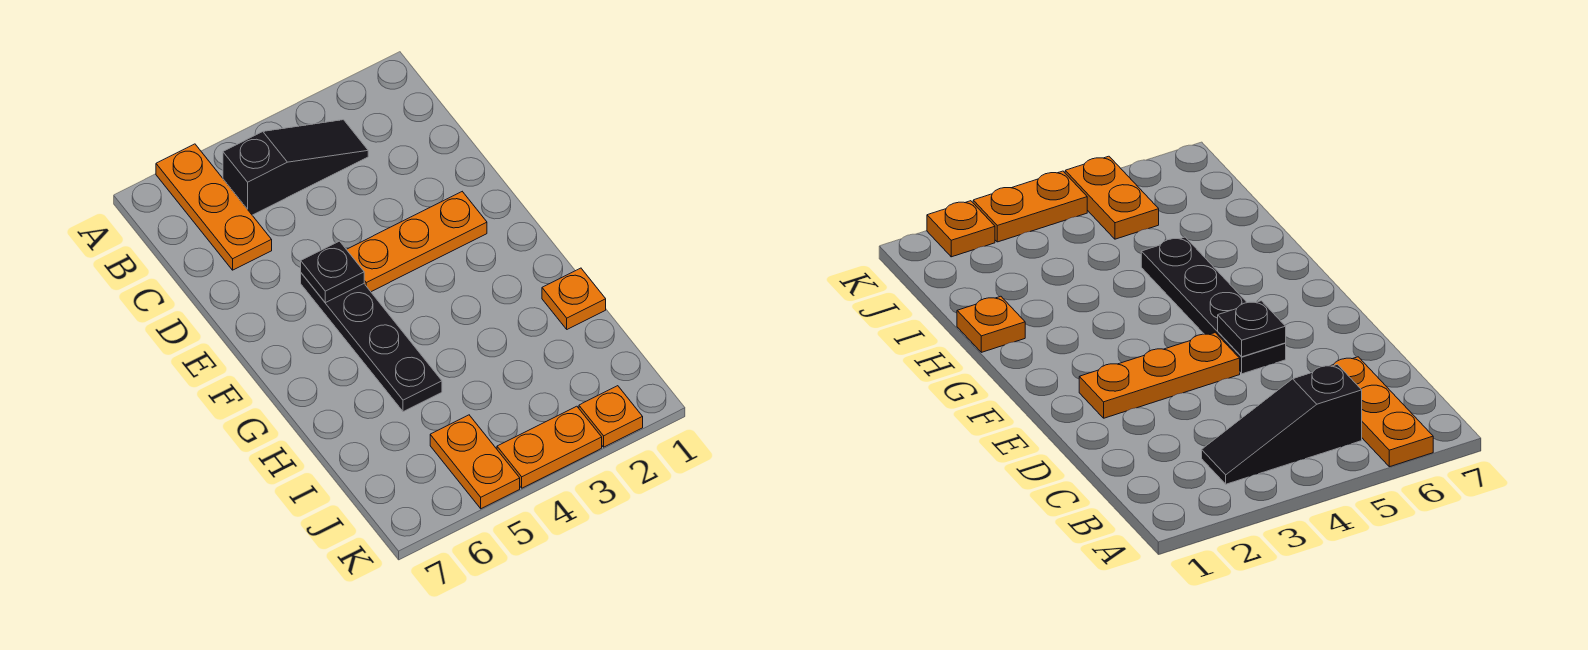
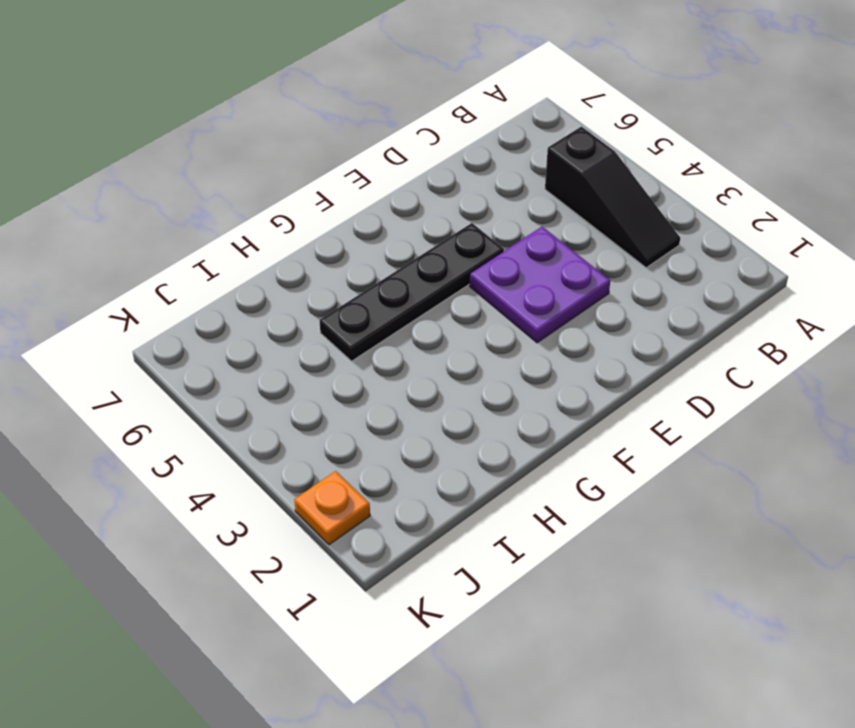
purple 2x2 plate [470,227,610,343] -> orange 1x3 plate [346,192,487,292]
none -> orange 1x3 plate [156,144,272,270]
none -> orange 1x1 plate [542,268,606,329]

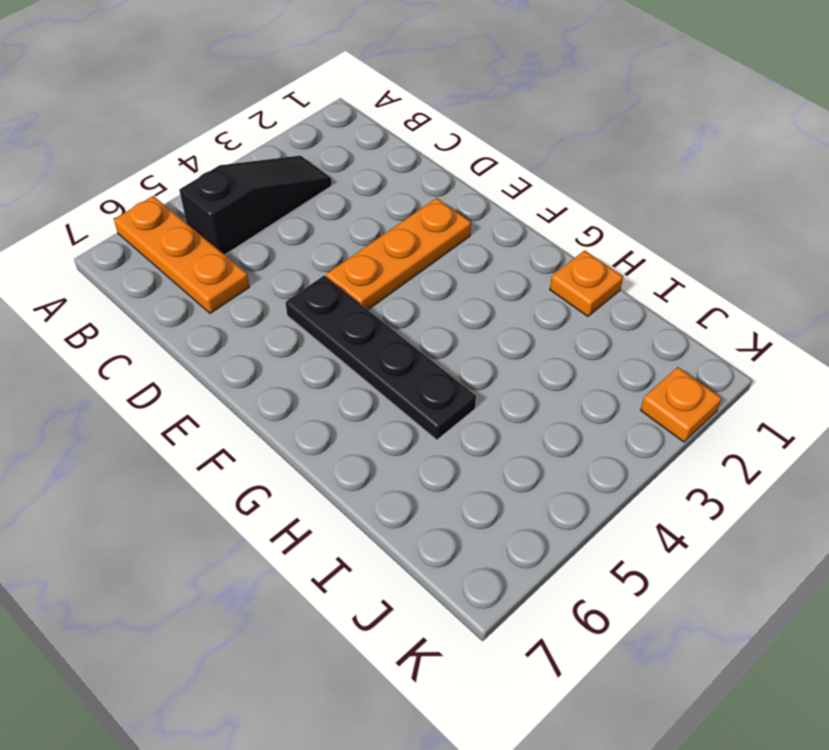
none -> orange 1x2 plate [430,415,520,509]
none -> orange 1x2 plate [497,406,602,488]

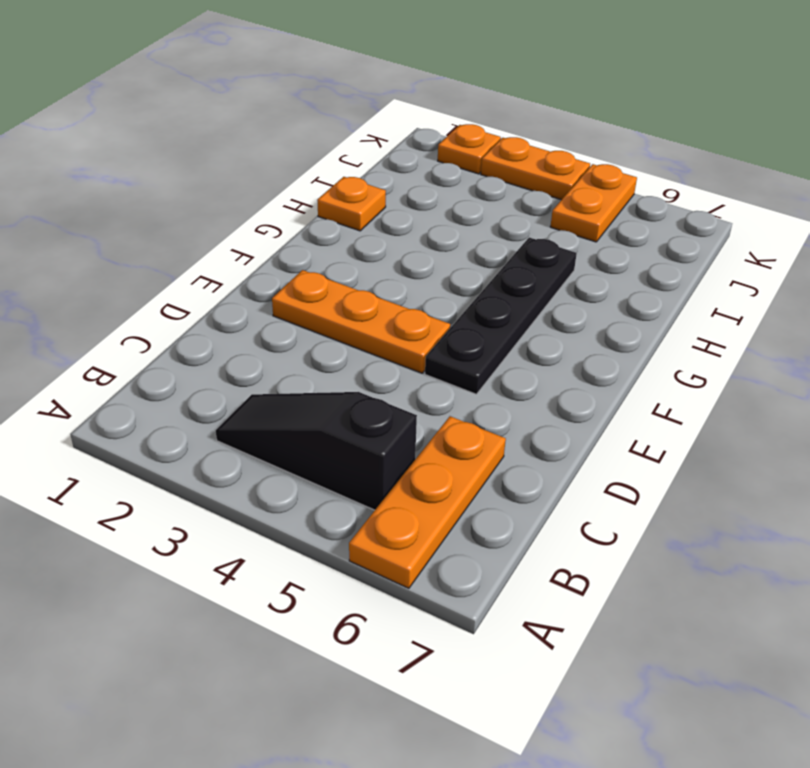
none -> black 1x1 plate [301,241,364,303]

